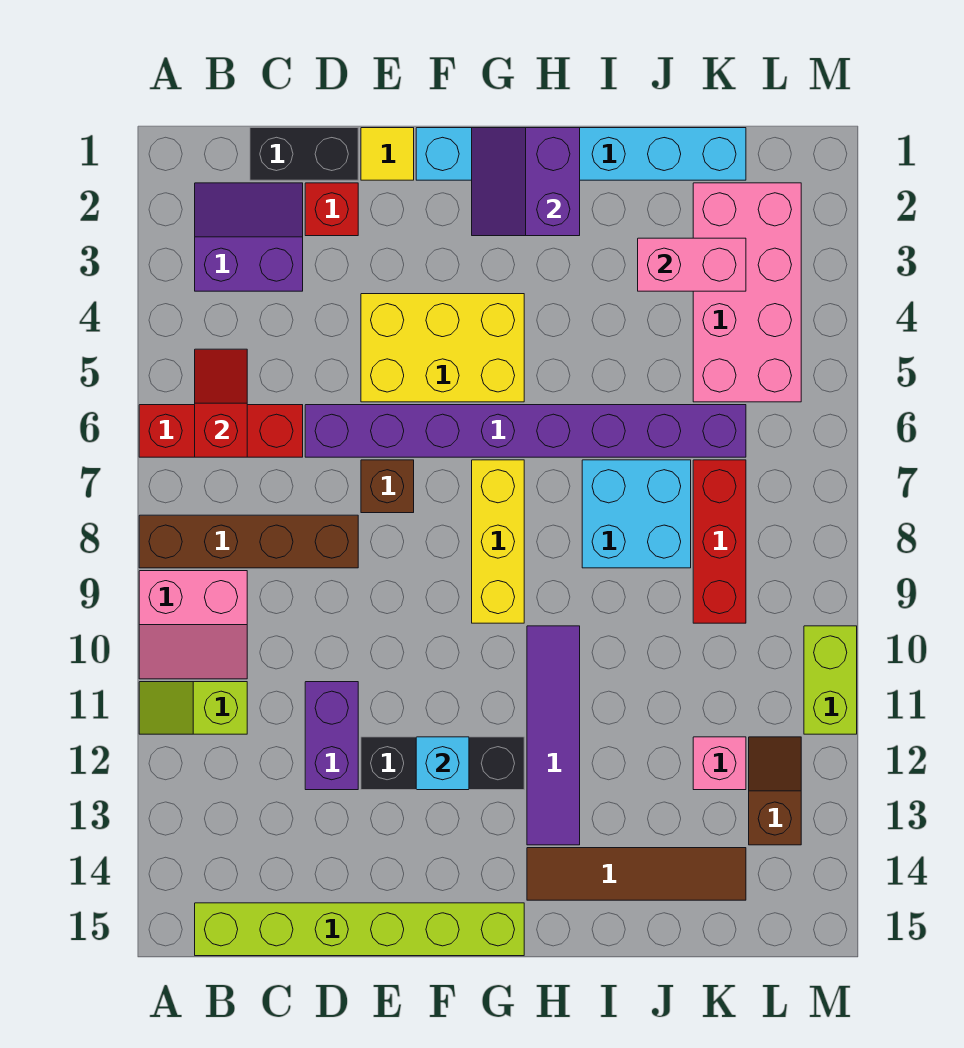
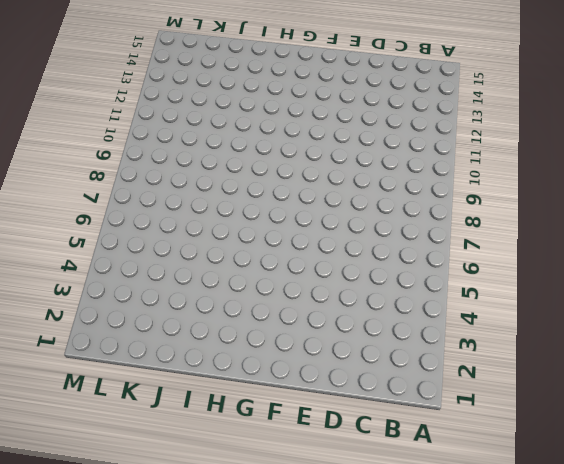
none -> red 1x3 brick [139,405,303,457]
none -> brown 1x4 brick [139,515,358,568]
none -> pink 2x2 slope [139,571,247,679]

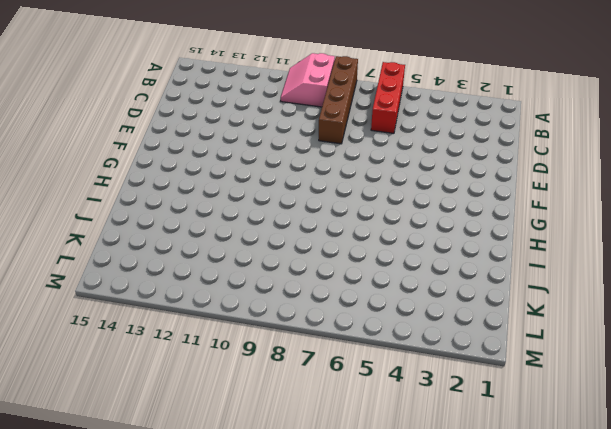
none -> lime 1x2 slope [139,682,247,734]
none -> purple 2x2 slope [195,183,303,291]
none -> lime 1x6 brick [195,903,524,956]

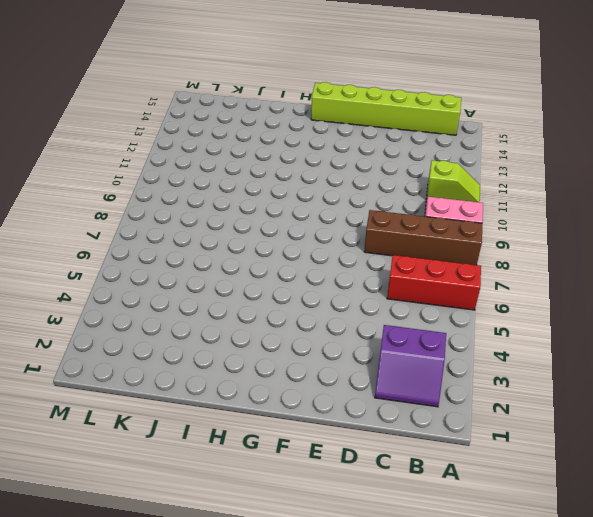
none -> black 1x2 brick [250,128,358,180]
none -> red 1x1 brick [305,183,358,236]
none -> purple 1x8 brick [305,405,746,457]

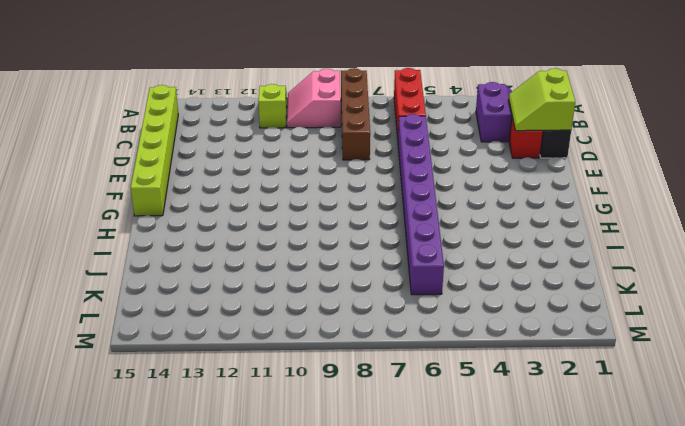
lime 2x2 slope [509,68,575,131] -> none
none -> purple 1x2 brick [305,682,358,790]
none -> yellow 1x1 tile [361,128,414,180]
none -> yellow 2x3 brick [361,294,524,402]

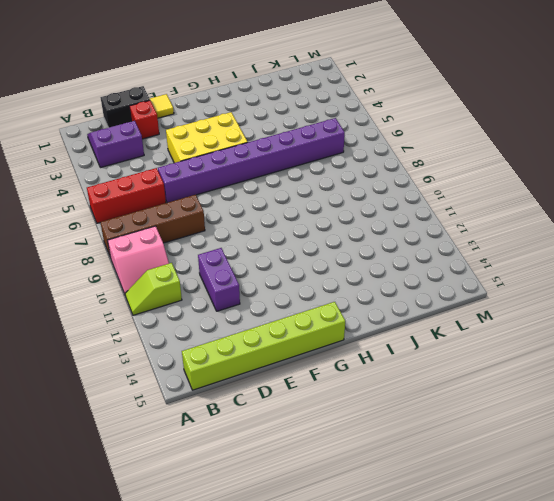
none -> brown 1x1 brick [361,460,414,513]
none -> black 1x3 brick [361,737,524,790]
none -> cyan 1x6 brick [416,128,746,180]

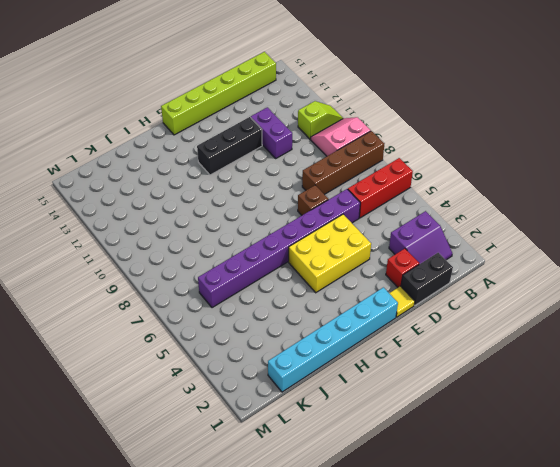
none -> yellow 1x3 brick [472,460,524,623]
none -> purple 1x4 tile [527,626,580,845]
none -> brown 1x4 tile [527,848,746,900]

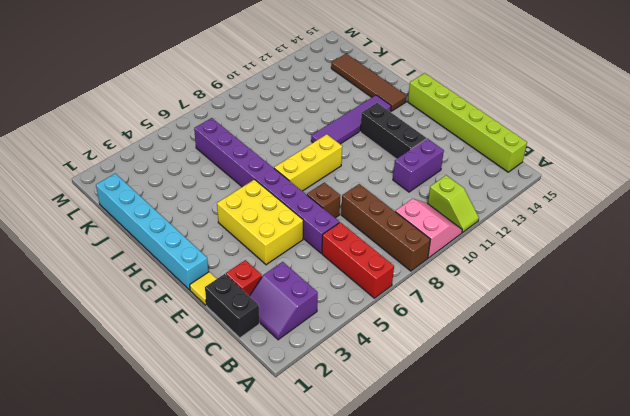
none -> cyan 2x2 brick [582,460,691,568]
none -> pink 2x4 brick [693,183,801,402]
none -> red 1x3 brick [693,460,746,623]

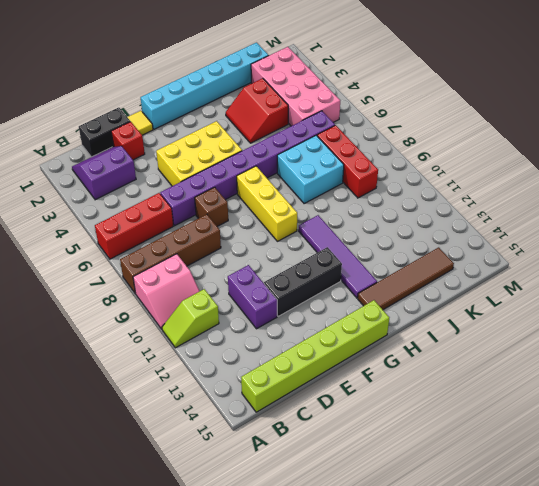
red 2x2 slope [226,78,288,143] -> none
none -> pink 1x1 brick [693,737,746,790]
none -> brown 1x2 slope [749,737,801,845]
none -> lime 1x2 brick [804,626,857,734]

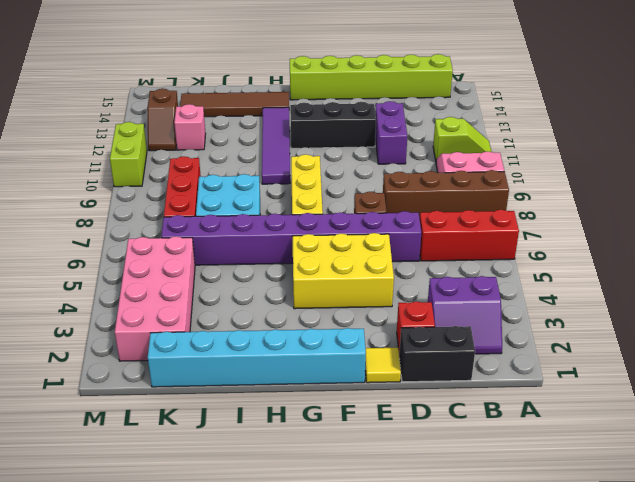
none -> red 1x2 slope [195,349,247,457]
none -> cyan 1x1 brick [416,737,469,790]
none -> purple 2x2 slope [472,128,580,236]

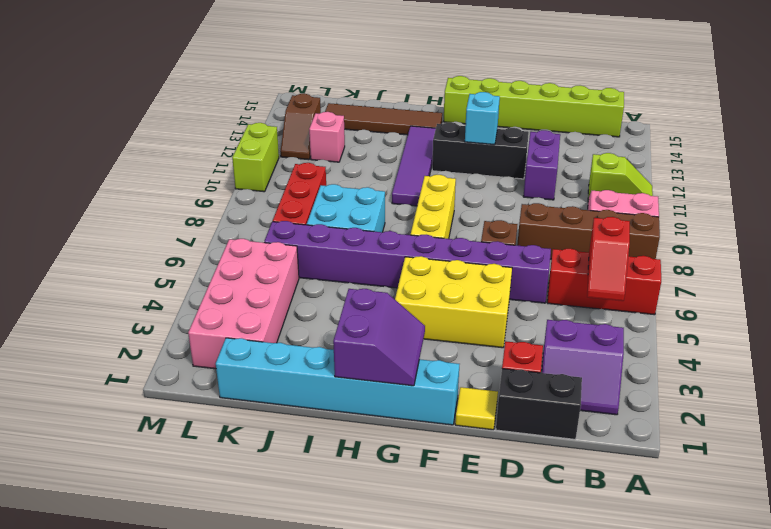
none -> pink 1x2 brick [638,238,746,291]

